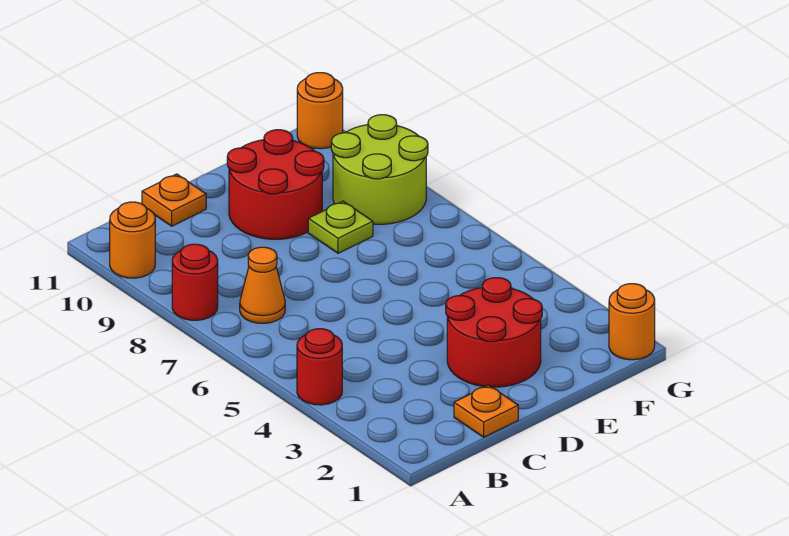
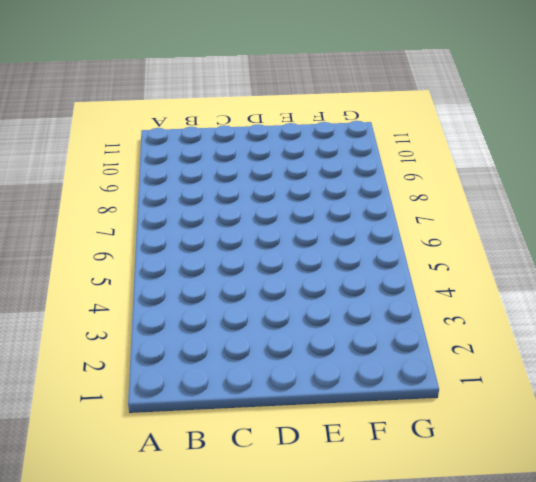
none -> red 1x1 round brick [297,329,342,405]
none -> red 1x1 round brick [172,244,218,320]
none -> orange 1x1 round brick [110,202,155,278]

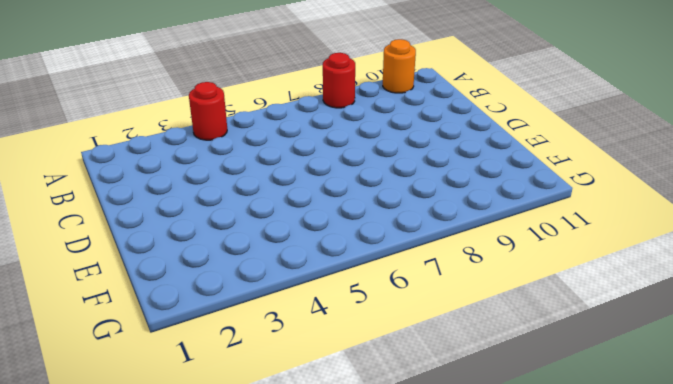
none -> orange 1x1 cone [240,247,285,323]
none -> orange 1x1 plate [454,385,518,437]
none -> orange 1x1 plate [142,174,206,226]

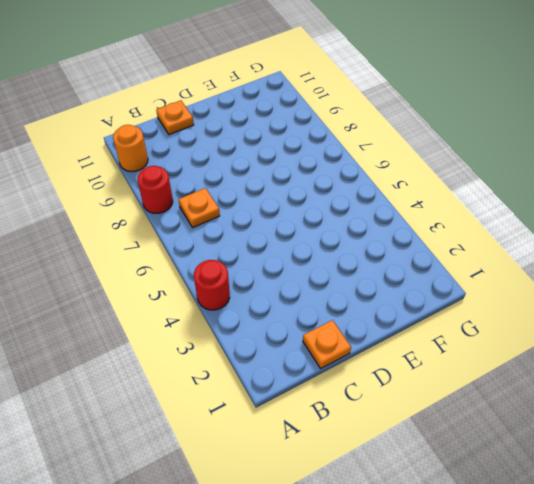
orange 1x1 plate [179,188,220,227] -> orange 1x1 cone [240,247,285,323]
none -> red 2x2 round brick [446,278,542,387]
none -> red 2x2 round brick [227,130,324,239]
none -> lime 1x1 plate [308,201,373,253]

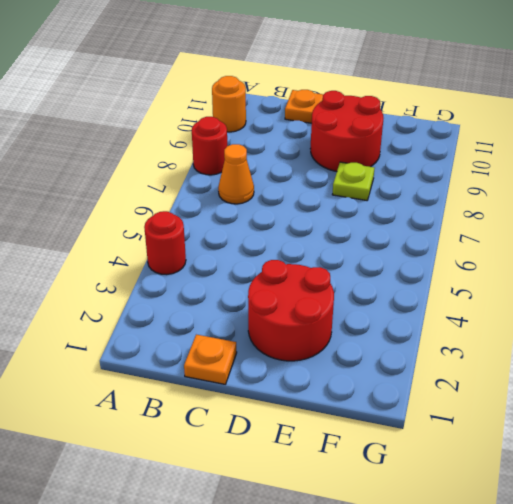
none -> lime 2x2 round brick [331,115,428,224]
none -> orange 1x1 round brick [609,284,655,360]
none -> orange 1x1 round brick [297,73,343,149]

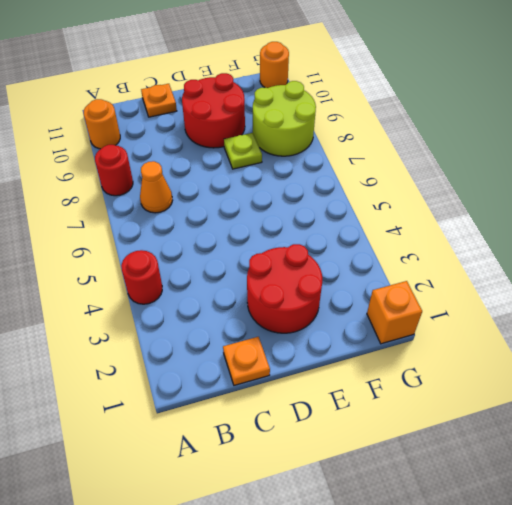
orange 1x1 brick [367,281,422,344] -> orange 1x1 round brick [609,284,655,360]

